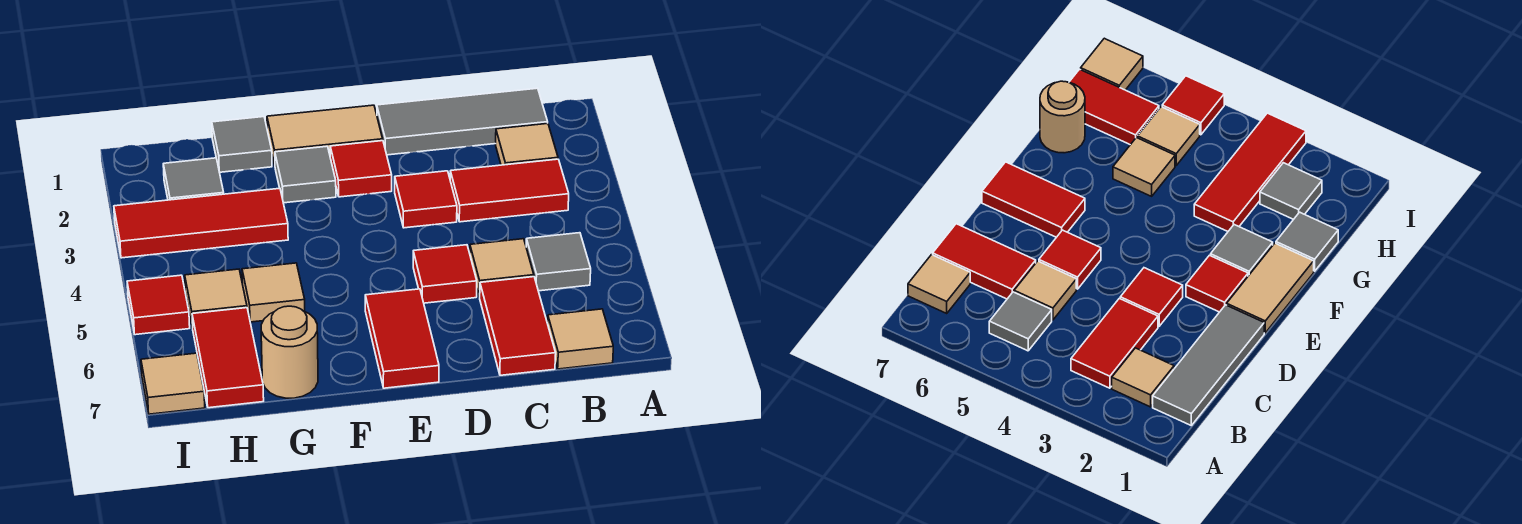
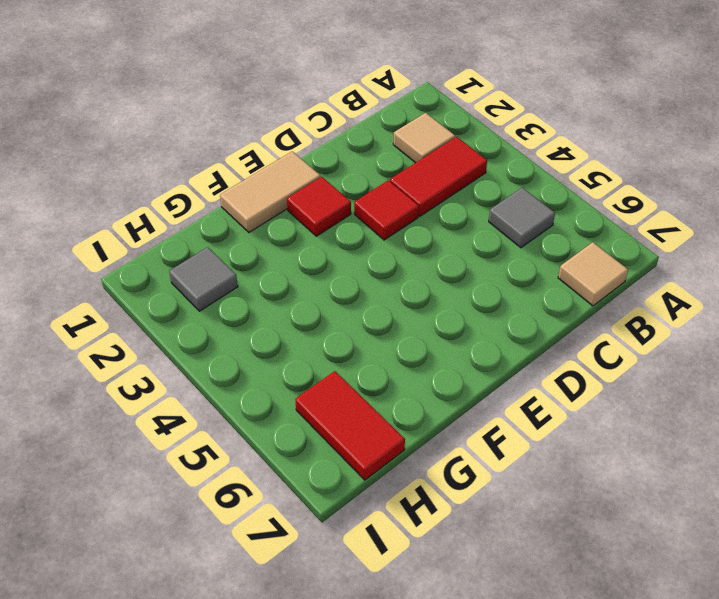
none -> grey 1x3 tile [377,88,548,155]
none -> tan 1x1 tile [470,239,534,297]
none -> red 1x2 tile [480,277,556,375]

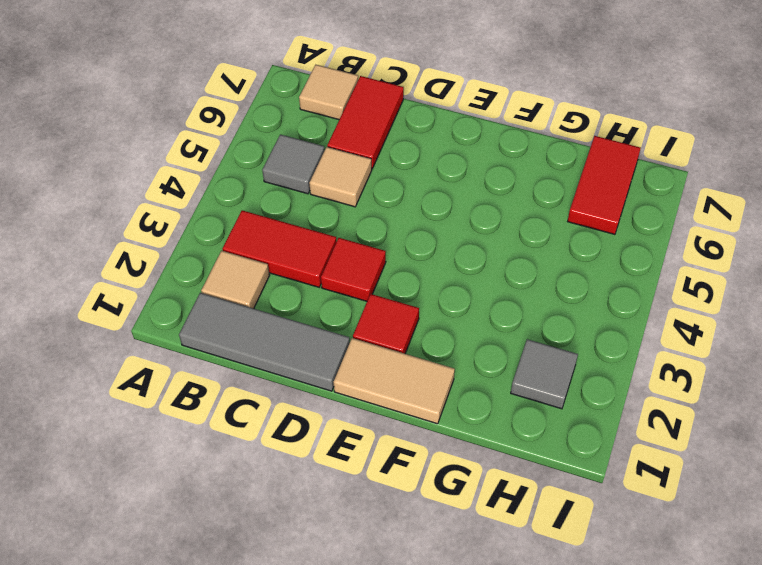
none -> red 1x1 tile [413,245,477,303]
none -> red 1x2 tile [365,289,439,388]
none -> grey 1x1 tile [275,146,336,203]

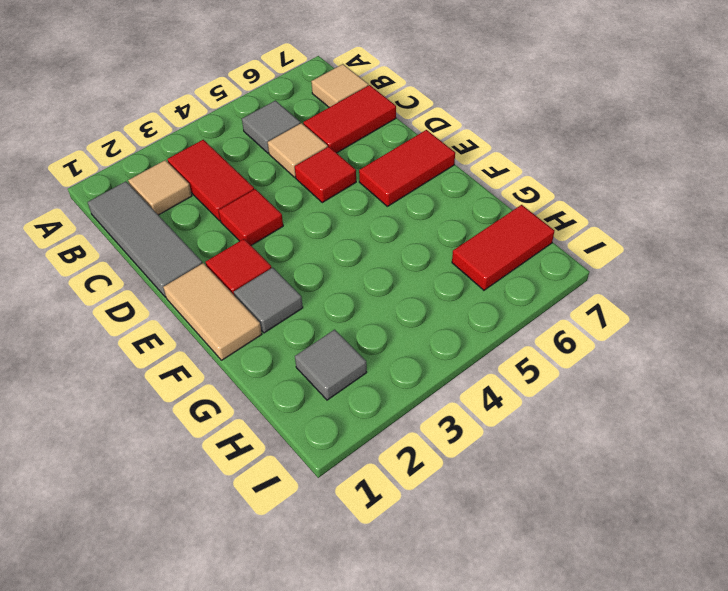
none -> grey 1x1 tile [212,117,272,172]
none -> red 1x3 tile [114,188,288,258]
none -> tan 1x1 tile [242,263,305,322]

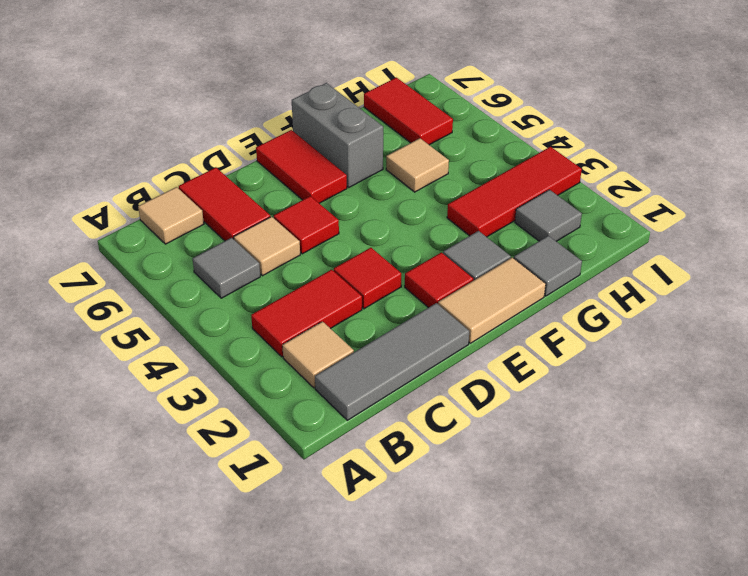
grey 1x2 brick [292,83,383,187] -> none
none -> tan 1x1 round brick [261,306,318,398]
none -> tan 1x1 tile [185,269,247,328]
none -> red 1x1 tile [127,275,190,335]

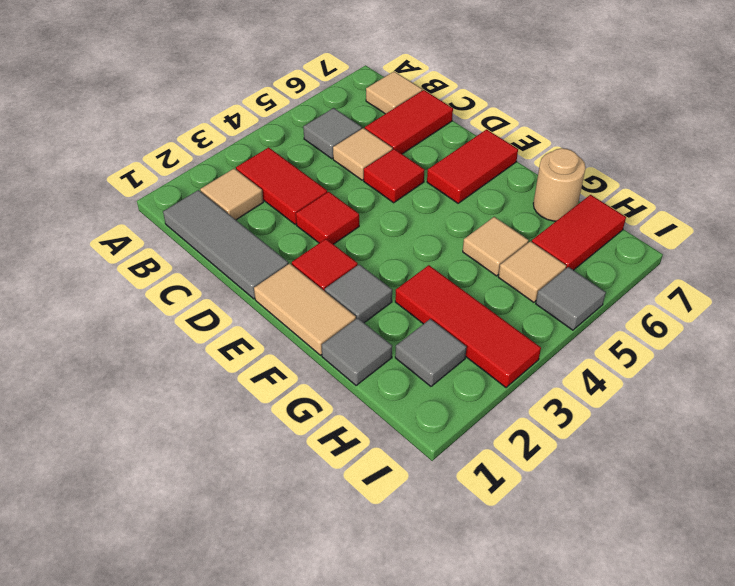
grey 1x1 tile [536,267,606,330] -> red 1x1 tile [127,275,190,335]
none -> tan 1x1 tile [141,353,205,414]

